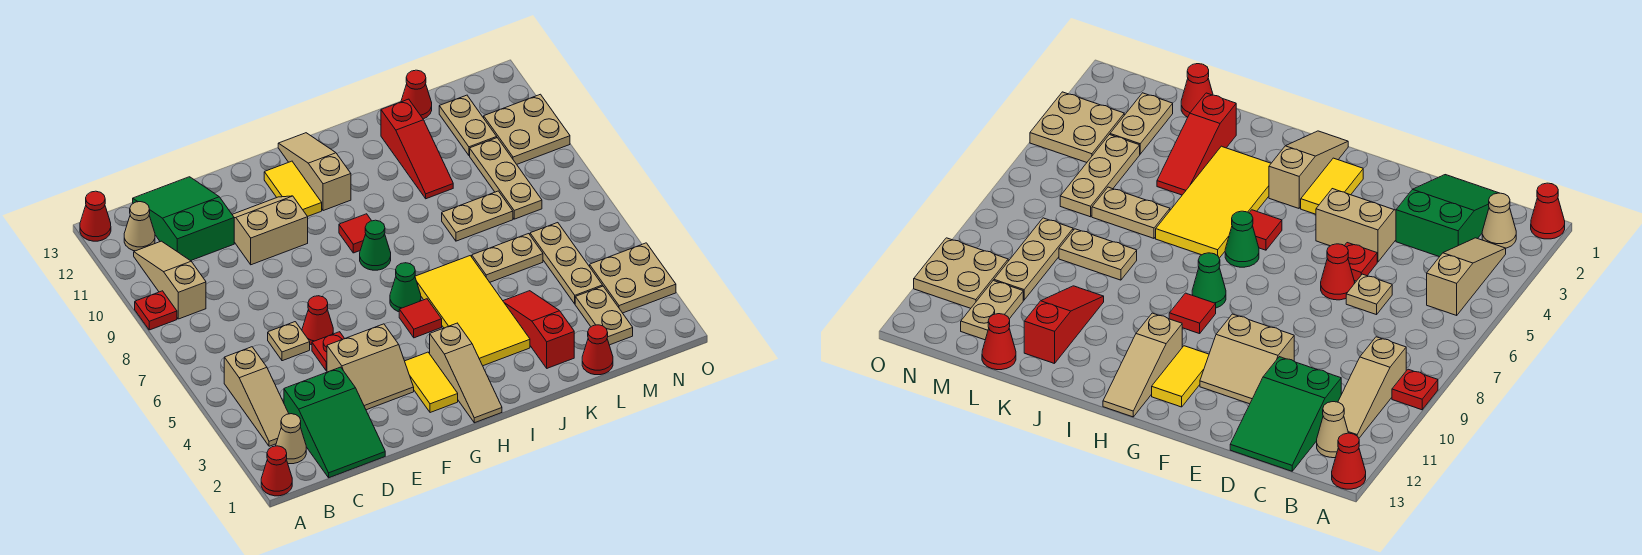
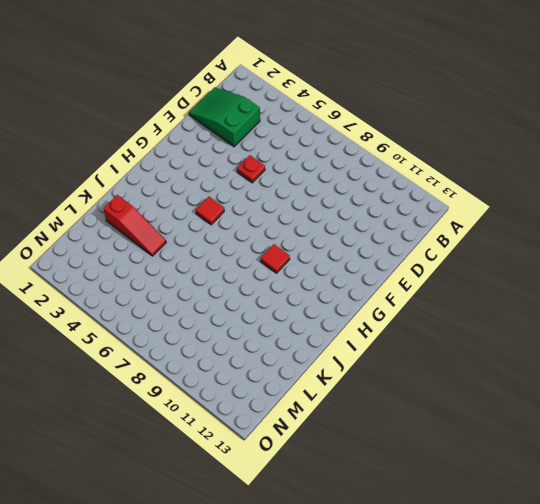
none -> red 1x1 cone [261,446,292,496]
none -> red 1x1 plate [135,291,177,330]
none -> red 1x1 cone [80,191,111,241]
none -> tan 1x1 cone [276,414,306,464]

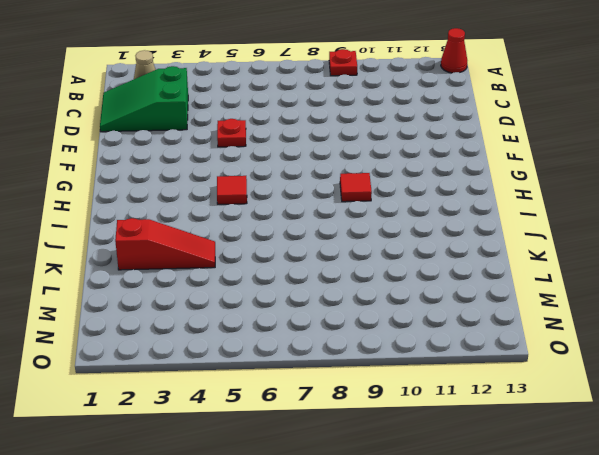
none -> red 1x1 cone [261,446,292,496]
none -> tan 1x3 slope [224,347,289,446]
none -> tan 1x3 slope [134,241,206,319]
none -> tan 1x1 cone [124,202,155,251]

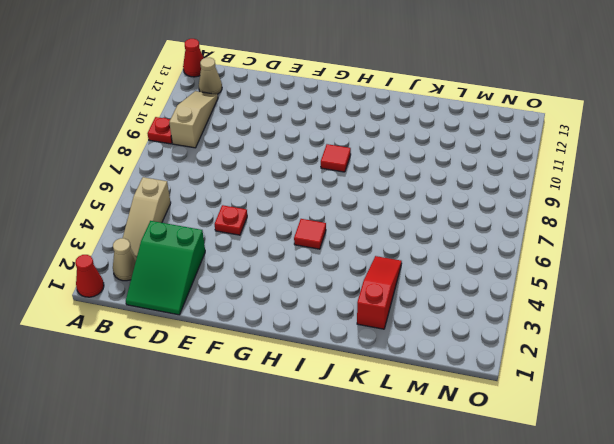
none -> green 2x3 slope [133,177,234,261]
none -> tan 1x1 plate [268,322,310,361]
none -> tan 2x2 slope [327,324,414,410]
none -> red 1x1 cone [302,296,333,345]

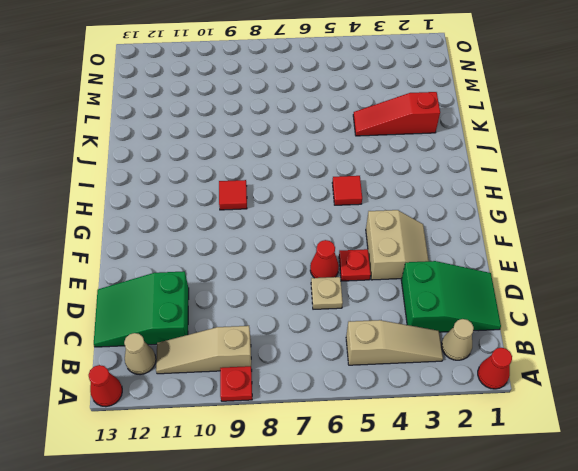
none -> tan 2x2 slope [232,196,308,265]
none -> yellow 1x2 tile [405,352,458,413]
none -> yellow 1x2 tile [264,161,322,217]
none -> tan 1x3 slope [430,323,502,423]

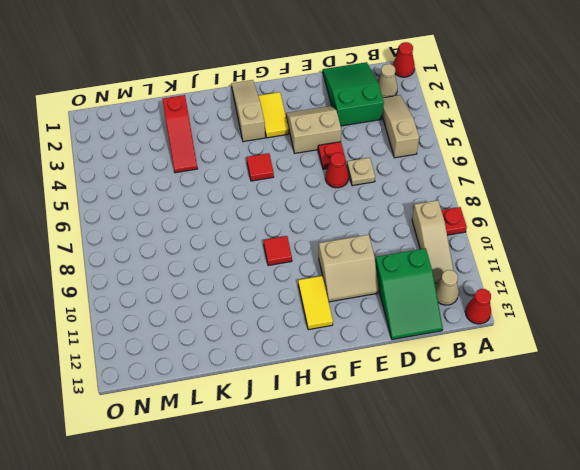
none -> green 1x1 cone [390,263,421,312]
none -> green 1x1 cone [360,220,391,270]
none -> tan 1x3 slope [278,133,351,211]
none -> yellow 2x4 tile [415,256,530,366]

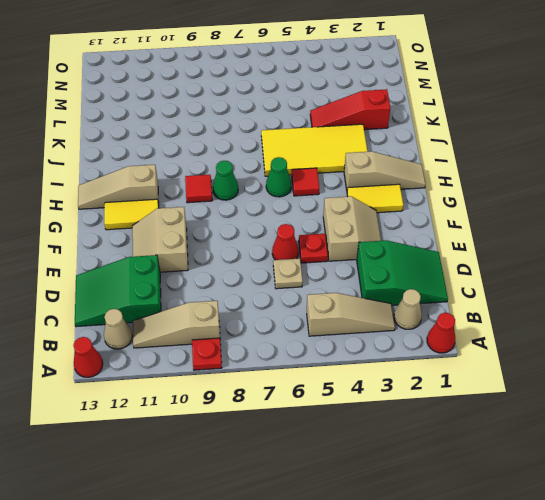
none -> tan 1x2 plate [472,234,543,282]
none -> tan 1x2 plate [442,191,513,241]
none -> red 1x3 slope [381,99,453,199]
none -> red 1x1 cone [582,325,613,375]

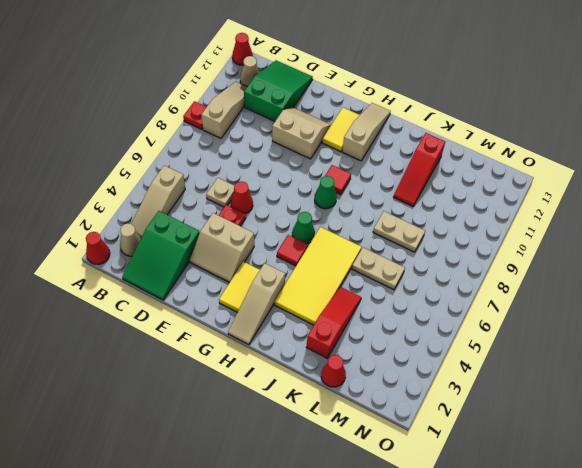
none -> red 1x1 cone [401,70,432,119]
none -> tan 1x2 plate [575,286,633,345]
none -> tan 1x3 plate [530,223,603,304]
none -> tan 1x3 plate [470,138,542,219]

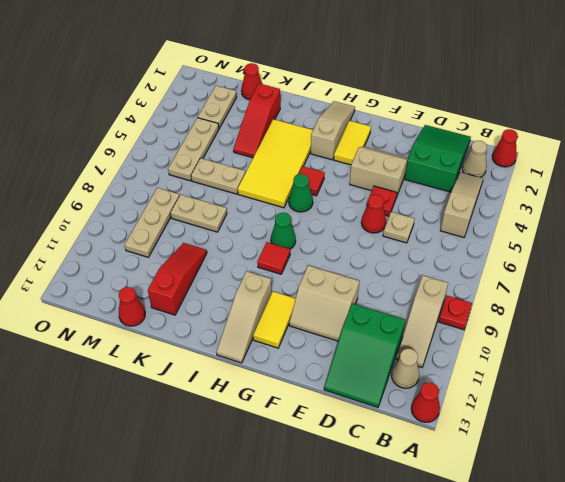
none -> tan 1x2 plate [439,95,497,155]
none -> tan 2x2 plate [590,243,676,313]
none -> tan 2x2 plate [484,94,570,164]

